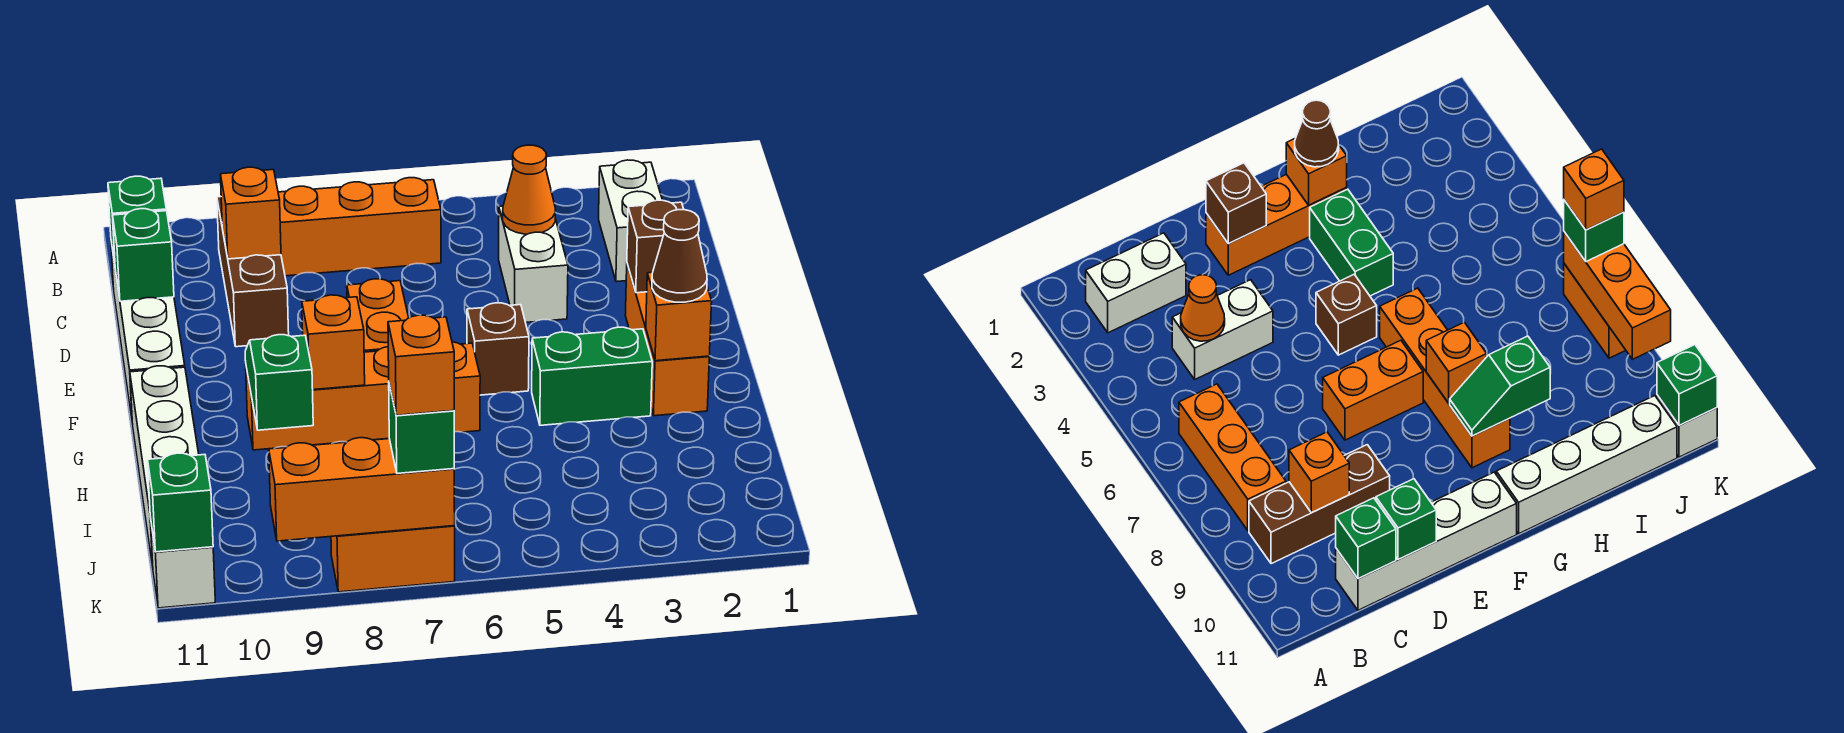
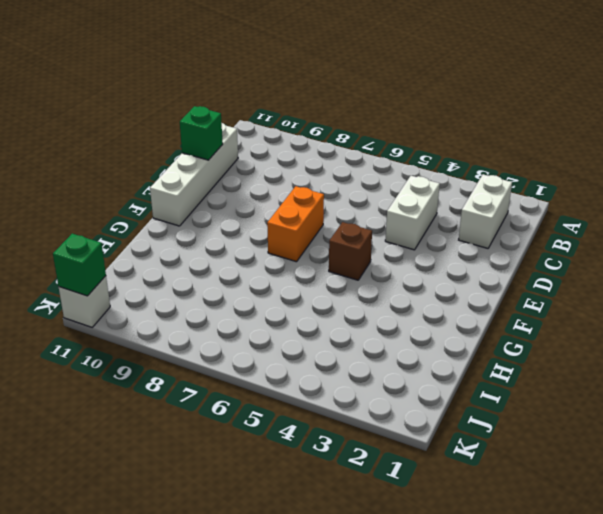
none -> orange 1x3 brick [278,178,441,276]
none -> brown 1x3 brick [217,197,289,347]
none -> orange 1x3 brick [625,264,709,416]

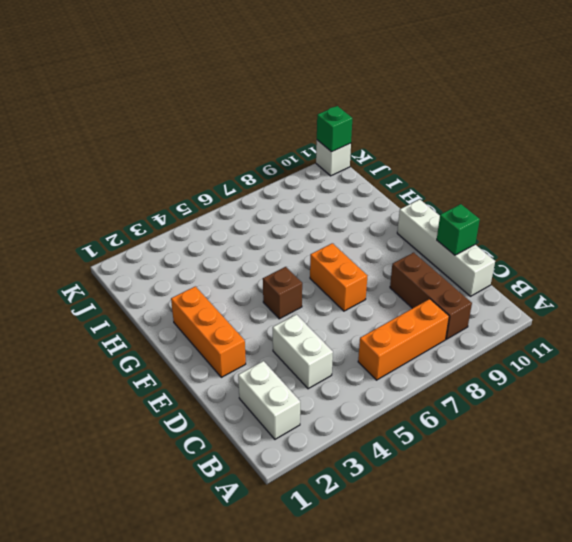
none -> green 1x2 brick [532,327,652,425]
none -> orange 1x4 brick [246,342,480,450]
none -> white 1x4 brick [130,366,199,567]

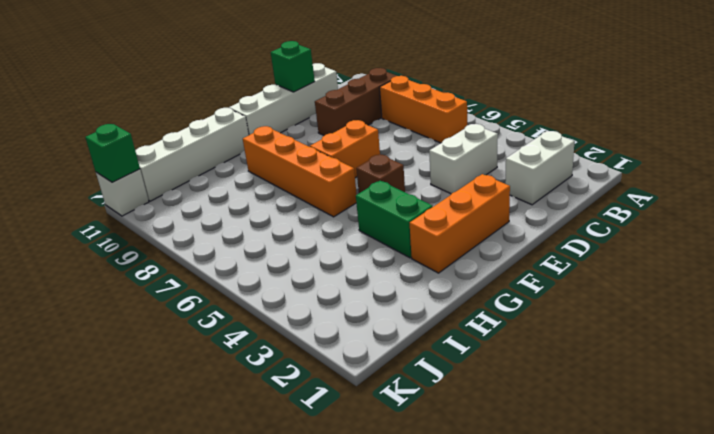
none -> orange 1x2 brick [331,526,455,592]
none -> orange 1x1 cone [503,145,555,234]
none -> orange 1x1 brick [220,167,281,259]

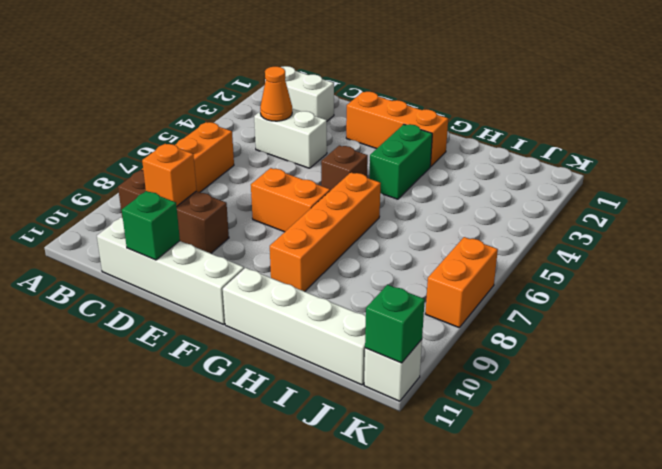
none -> green 1x1 brick [108,176,166,264]
none -> brown 1x1 brick [627,200,684,293]
none -> orange 1x1 brick [646,272,712,361]

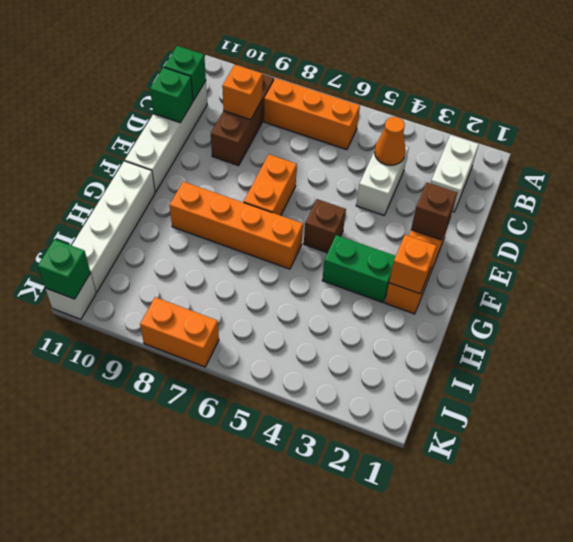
none -> orange 1x1 brick [302,295,365,390]
none -> green 1x2 slope [245,335,313,430]
none -> orange 1x3 brick [269,438,455,541]

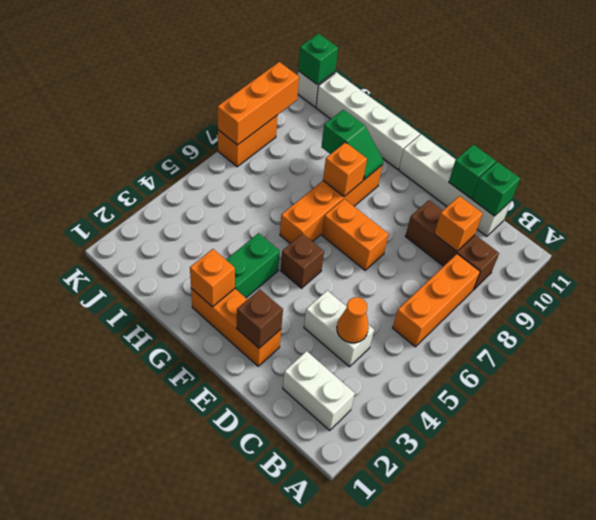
none -> brown 1x1 cone [652,210,707,302]
none -> green 1x1 brick [389,384,454,473]
none -> orange 1x1 brick [388,315,454,415]

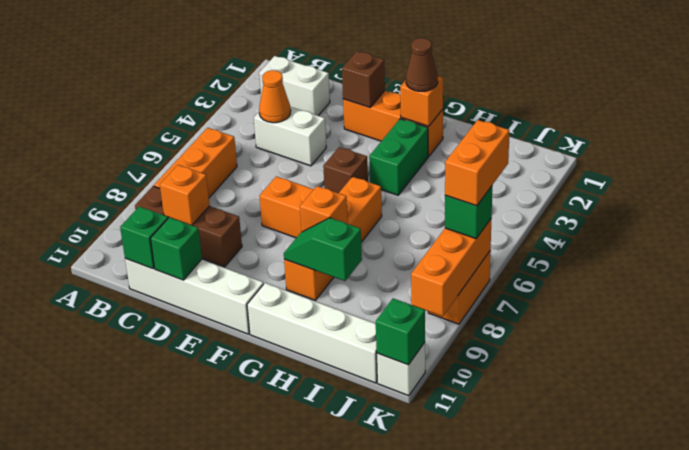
orange 1x2 brick [445,120,509,206] -> orange 1x1 brick [388,315,454,415]

